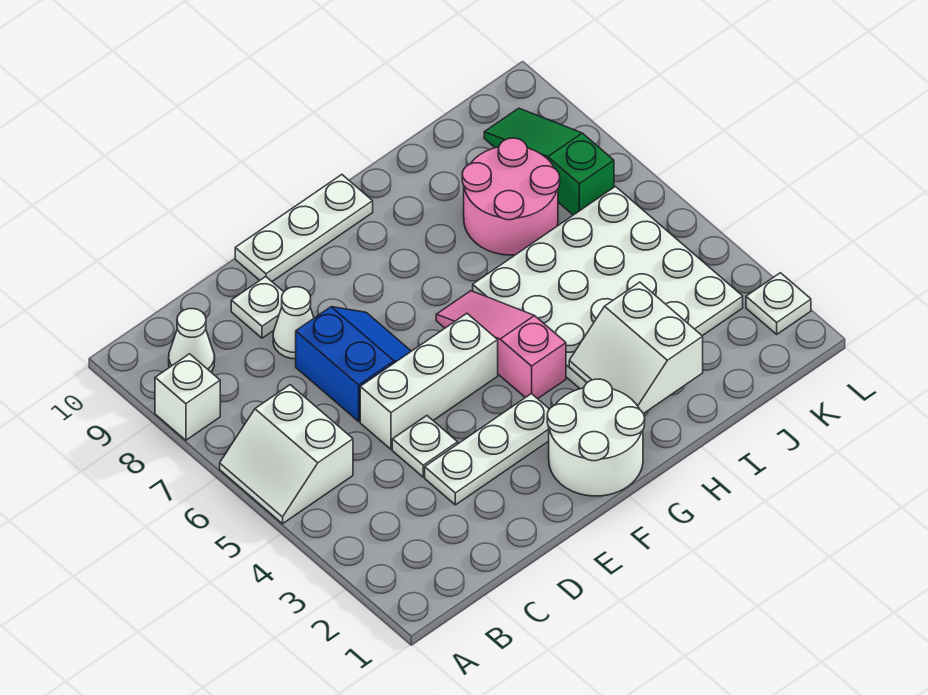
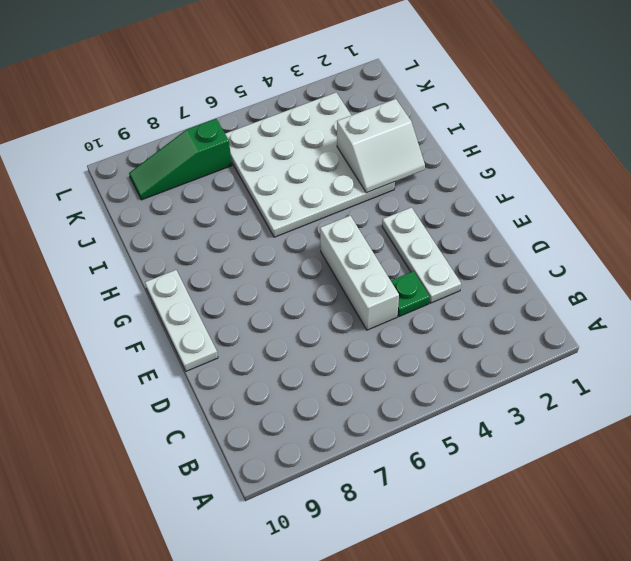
green 1x1 plate [391,271,430,317] -> white 1x1 plate [392,416,458,477]
none -> white 2x2 slope [220,385,353,524]
none -> white 1x1 brick [155,354,220,440]
none -> white 1x1 cone [169,309,215,372]

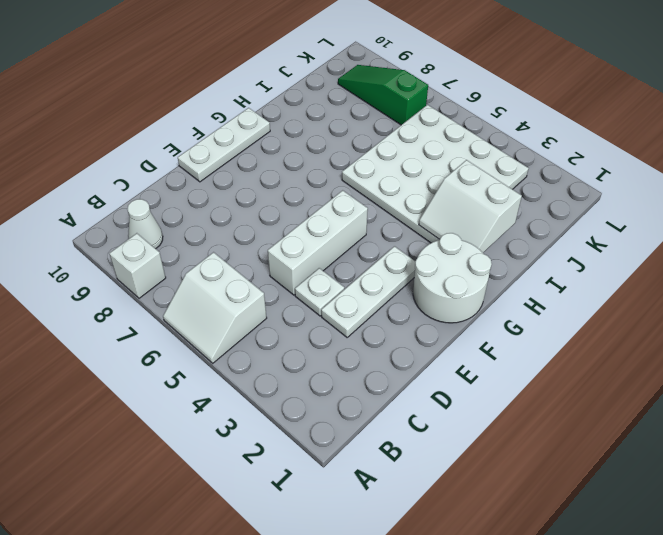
none -> blue 2x2 slope [296,307,411,421]
none -> white 1x1 cone [273,287,314,359]
none -> white 1x1 plate [231,277,284,338]

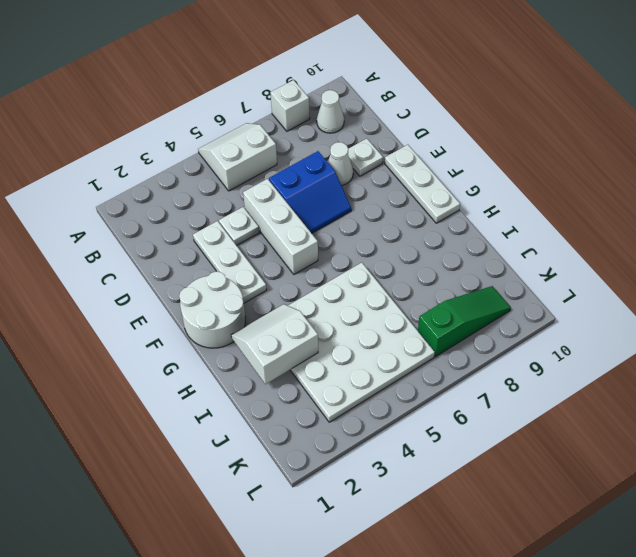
none -> pink 1x3 slope [436,291,566,399]
none -> pink 2x2 round brick [462,138,560,255]
none -> white 1x1 plate [746,273,811,334]

